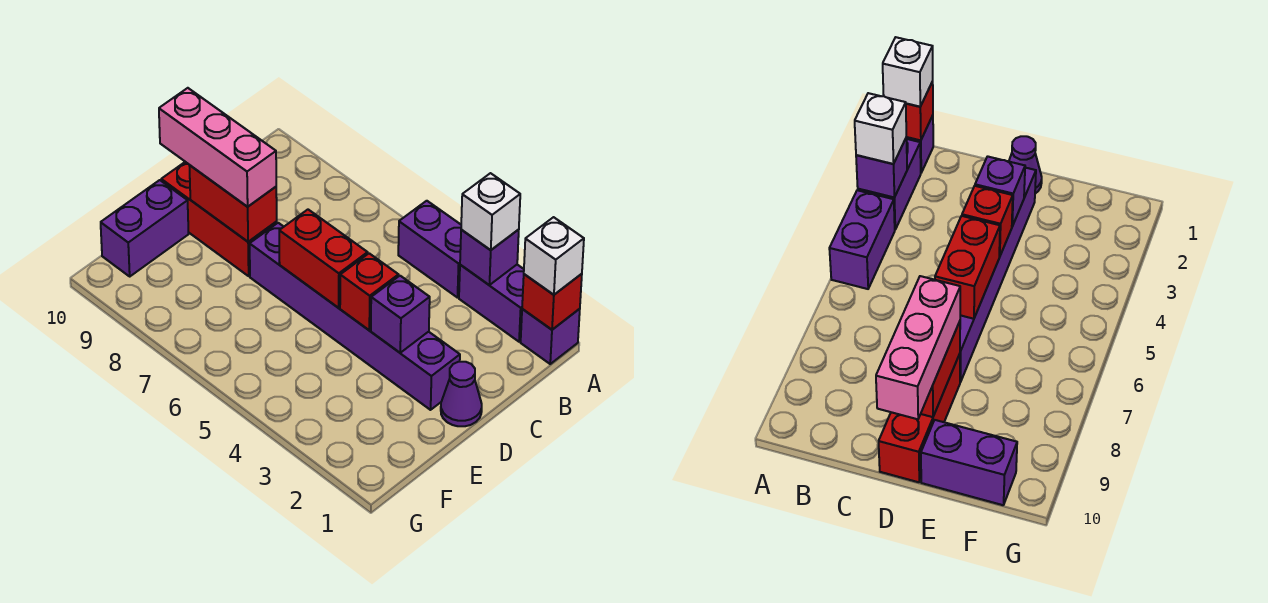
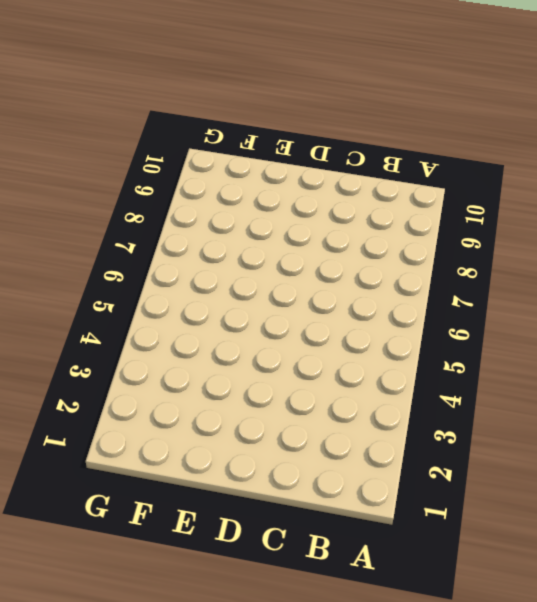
none -> purple 1x1 brick [521,309,580,364]
none -> purple 1x2 brick [459,265,524,342]
none -> purple 1x2 brick [398,201,461,298]

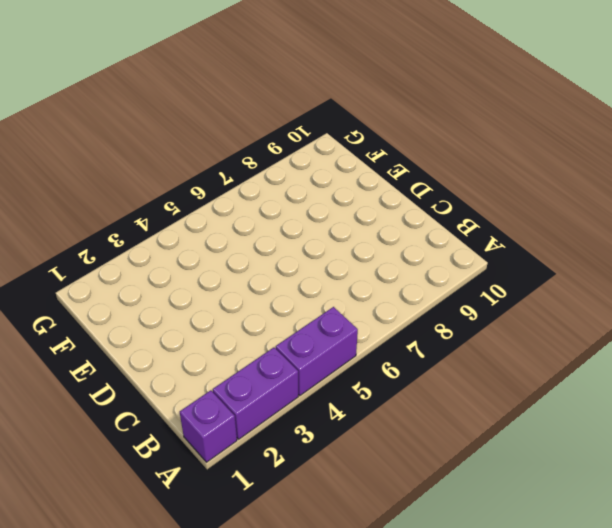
none -> purple 1x1 cone [441,362,482,426]
none -> purple 1x6 brick [250,223,460,410]
none -> red 1x3 brick [161,162,277,276]

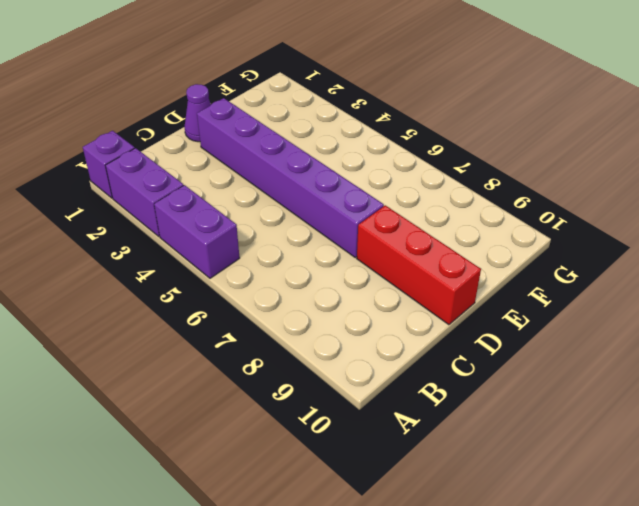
none -> purple 1x2 brick [101,180,189,276]
none -> red 1x1 brick [522,274,582,330]
none -> purple 1x1 brick [460,230,519,285]

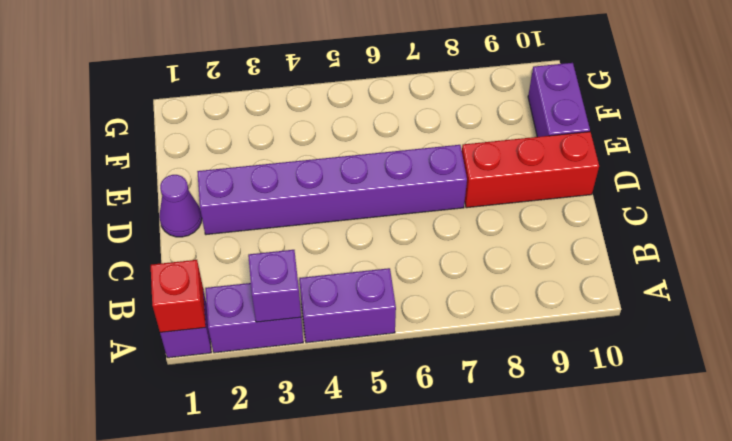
none -> purple 1x1 brick [371,276,430,353]
none -> red 1x1 brick [340,253,399,330]
none -> red 1x2 brick [279,210,368,308]

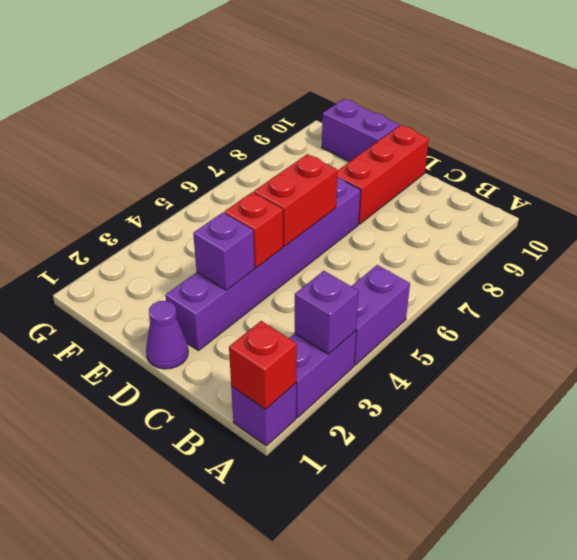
none -> red 1x2 brick [189,165,277,242]
none -> white 1x1 brick [524,217,584,295]
none -> white 1x1 brick [461,173,520,250]

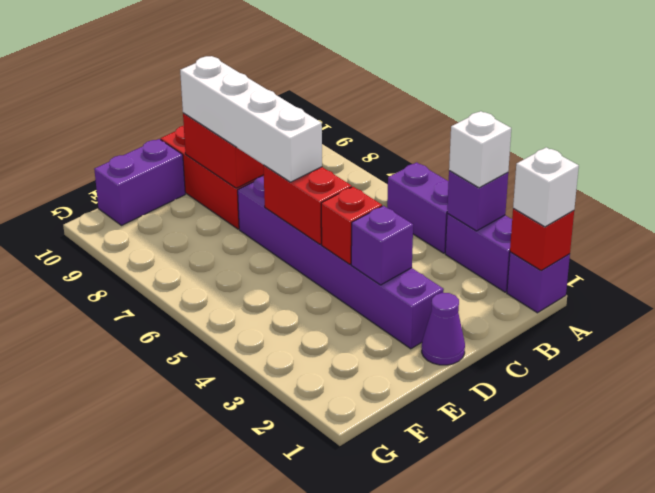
white 1x4 brick [180,56,322,182] -> pink 1x3 brick [159,88,276,207]

